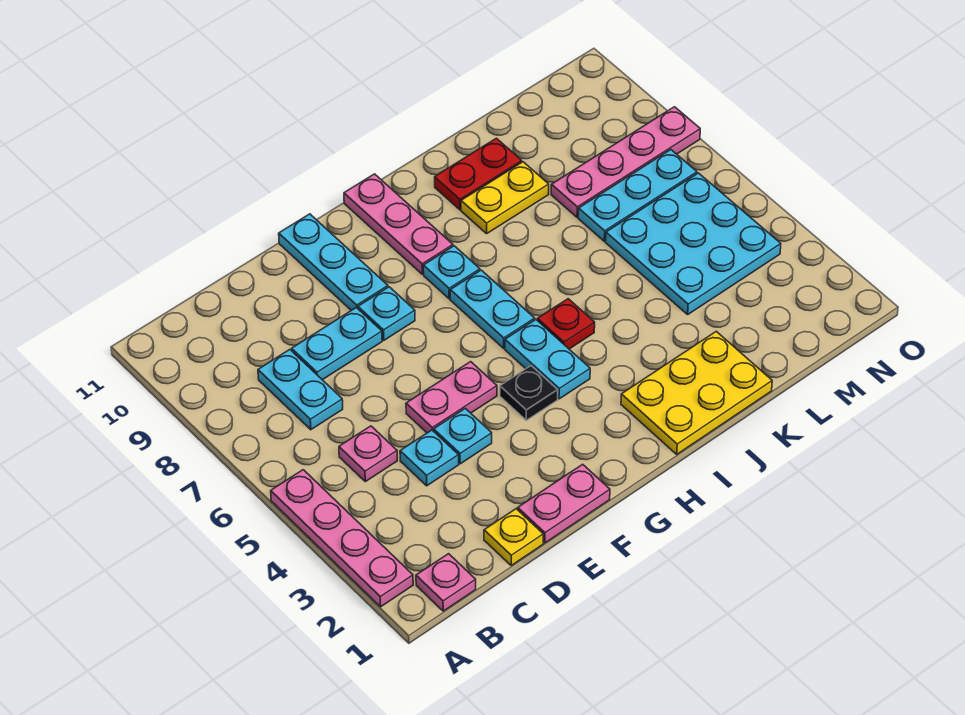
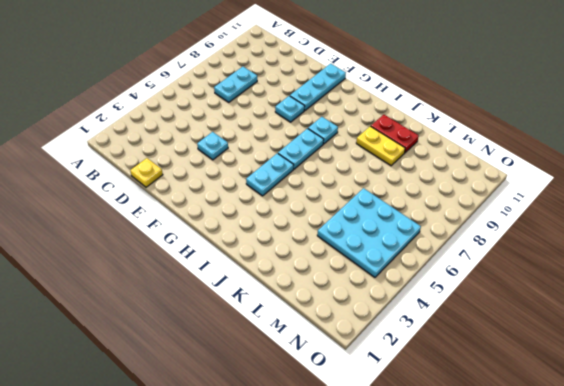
none -> pink 1x4 plate [271,470,413,607]
none -> pink 1x1 plate [416,554,476,611]
none -> pink 1x1 plate [339,426,397,482]

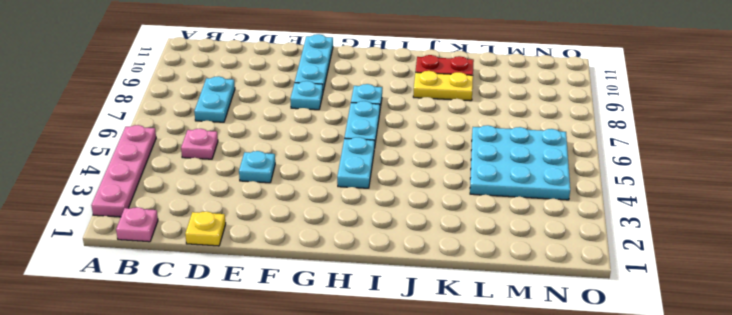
none -> cyan 1x1 plate [400,430,459,486]
none -> cyan 1x2 plate [292,308,382,380]
none -> pink 1x2 plate [518,464,610,543]

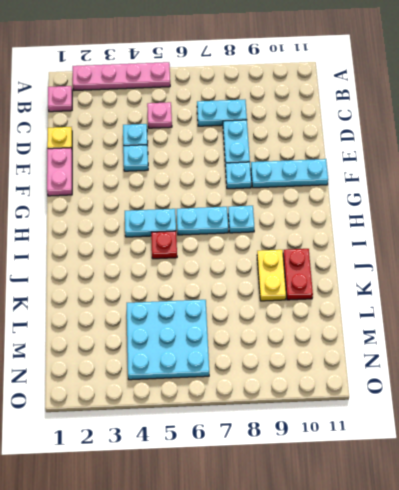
none -> pink 1x2 plate [406,362,497,433]
none -> black 1x1 plate [500,366,558,420]
none -> pink 1x3 plate [344,174,453,274]

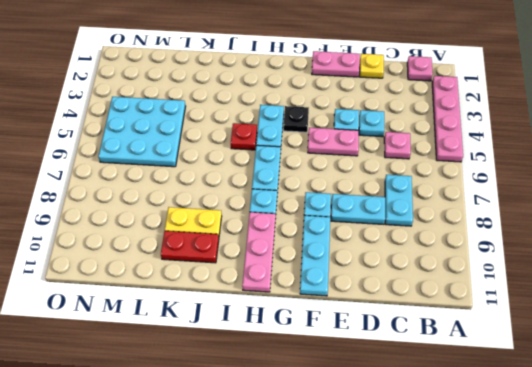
none -> yellow 2x3 plate [621,331,772,454]
none -> cyan 1x3 plate [578,150,697,241]
none -> pink 1x4 plate [551,107,700,217]

